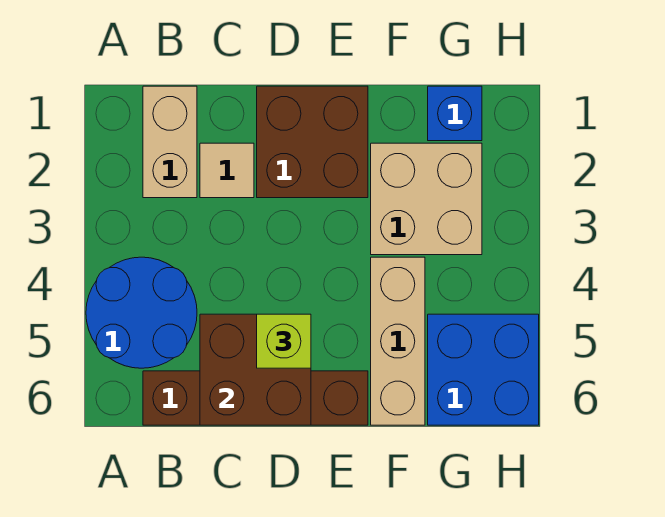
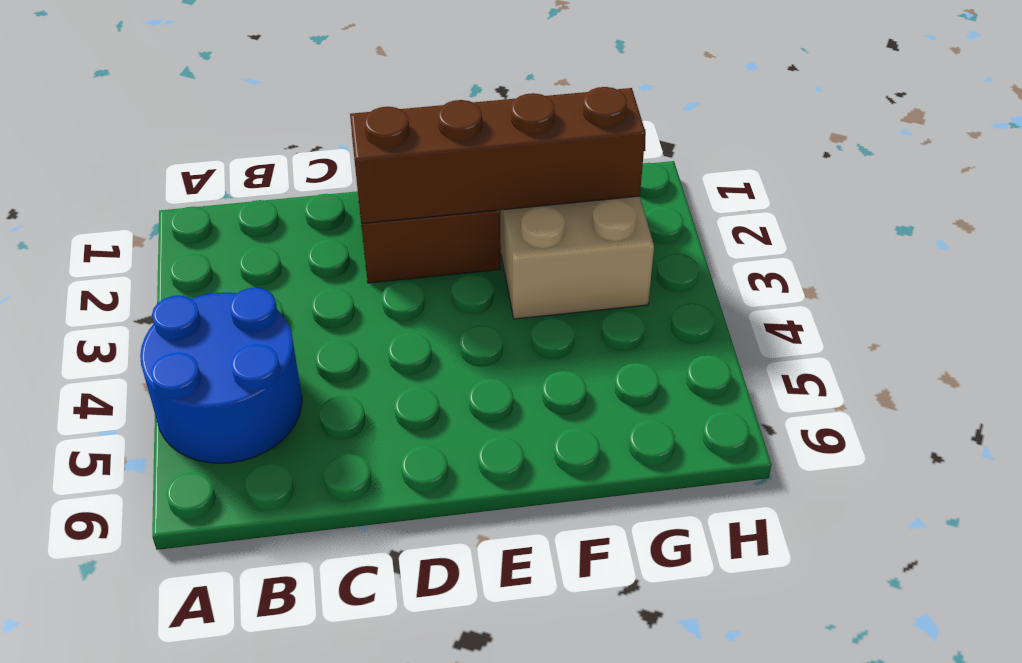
brown 1x4 brick [350,87,645,224] -> brown 1x4 brick moved to [143,371,368,425]
none -> tan 1x2 brick [143,86,197,198]
none -> tan 1x1 tile [200,143,254,198]

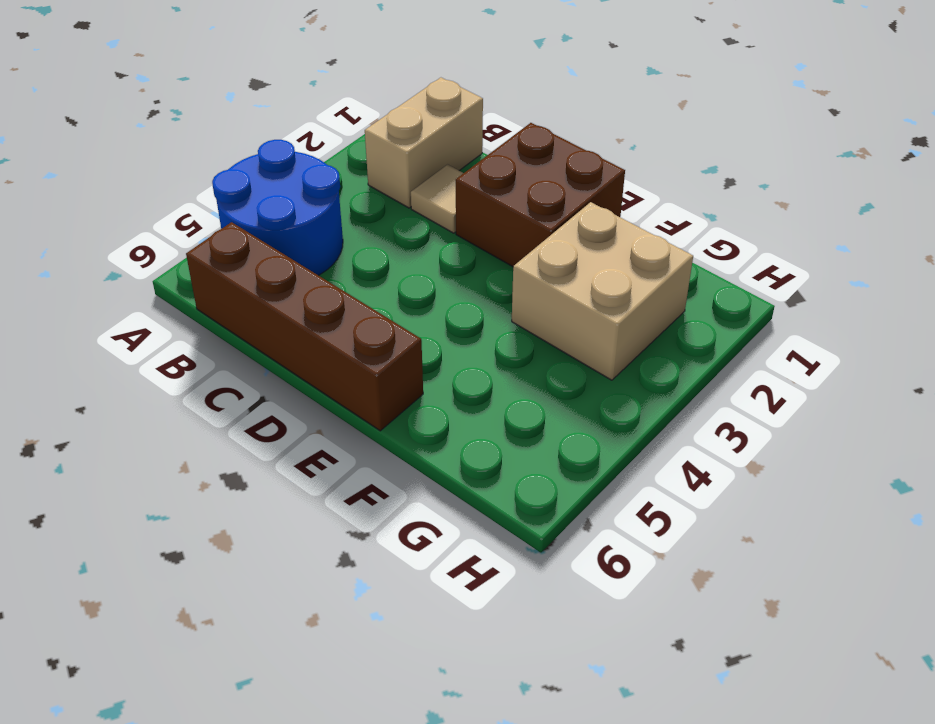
none -> tan 1x3 brick [371,257,425,425]
none -> blue 1x1 brick [428,86,482,141]

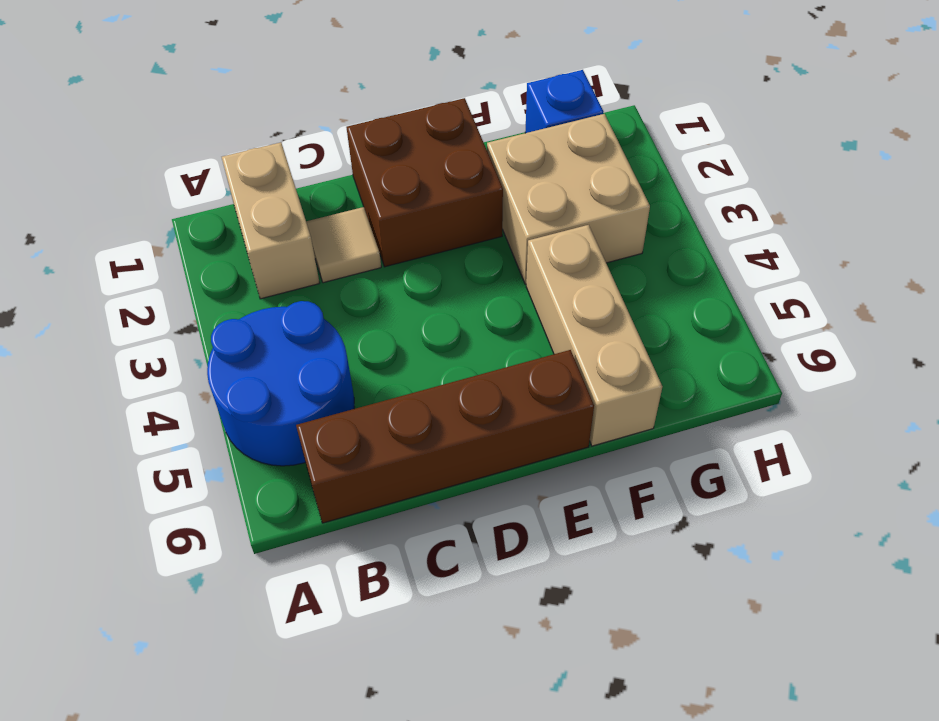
none -> blue 2x2 brick [428,314,539,425]
none -> brown 2x2 brick [200,314,311,425]

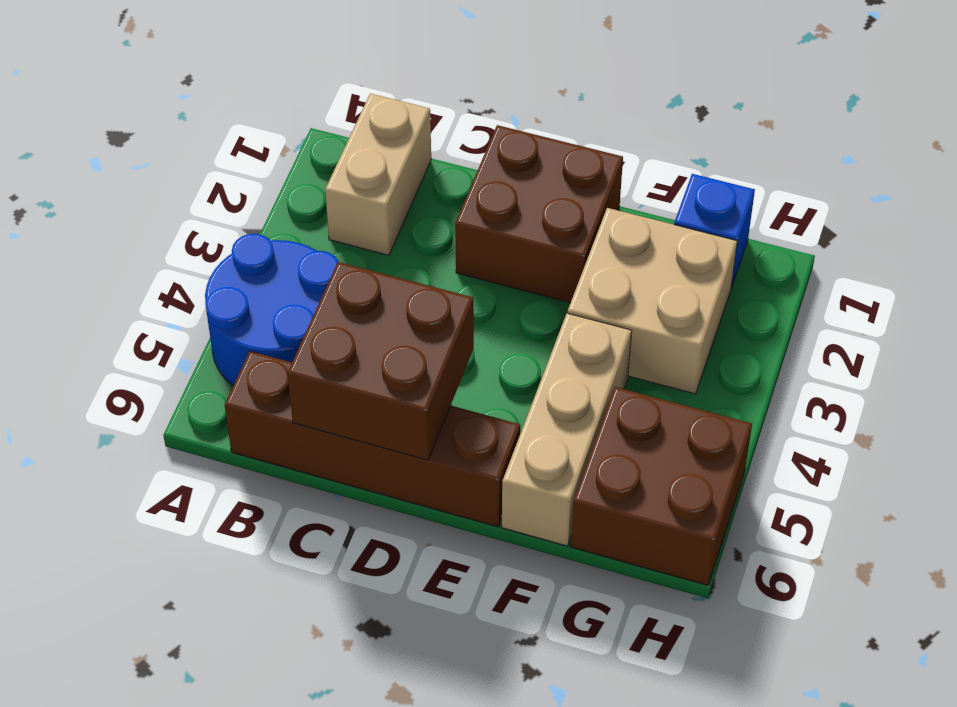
brown 2x2 brick [571,387,752,585] -> blue 2x2 brick [428,314,539,425]
none -> tan 1x1 tile [200,143,254,198]
none -> lime 1x1 brick [257,314,311,368]

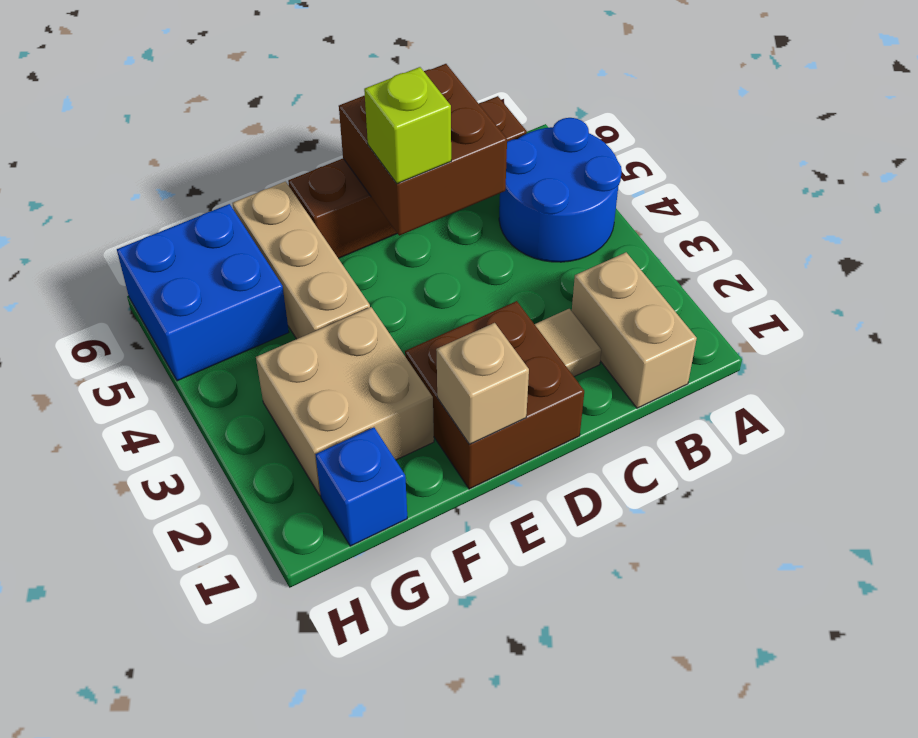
tan 1x1 brick [436,323,529,444] -> none

